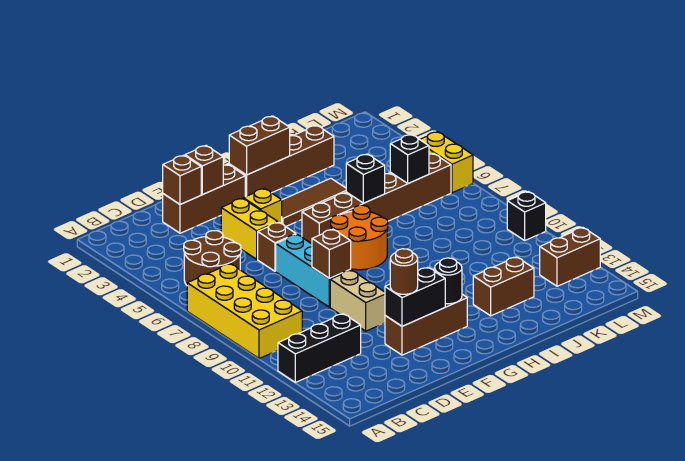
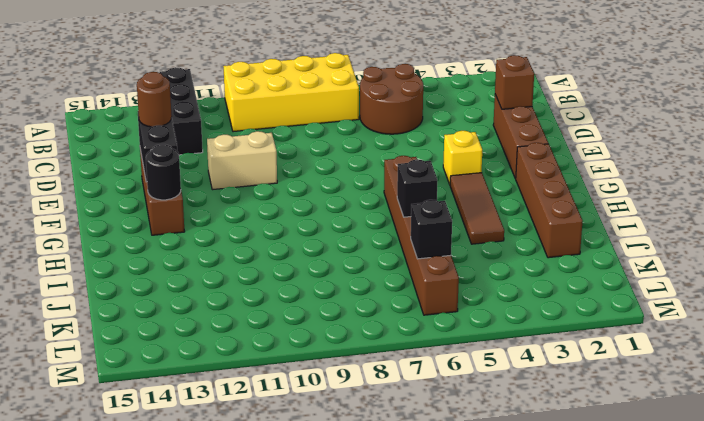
none -> yellow 1x2 brick [221,198,278,259]
none -> brown 1x1 brick [258,222,296,271]
none -> cyan 1x3 brick [276,234,351,307]

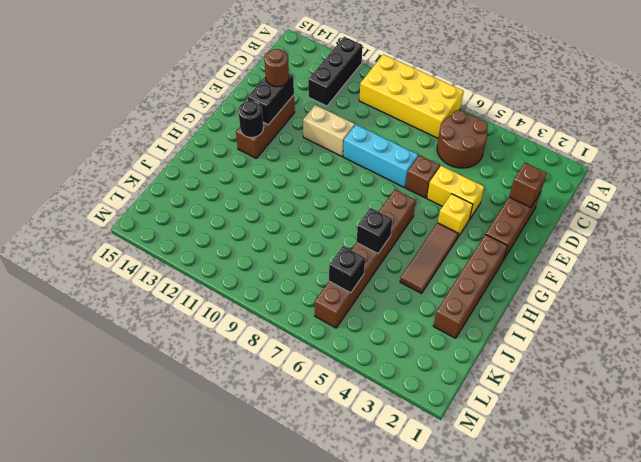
none -> orange 2x2 round brick [331,205,388,270]
none -> brown 1x2 brick [473,257,534,316]
none -> brown 1x2 brick [540,228,600,286]

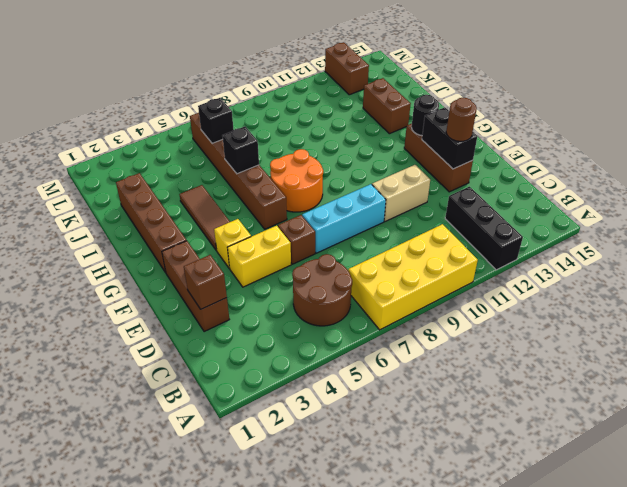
none -> yellow 1x2 brick [420,132,473,193]
none -> black 1x1 brick [507,192,546,240]
none -> brown 1x1 brick [185,146,223,195]

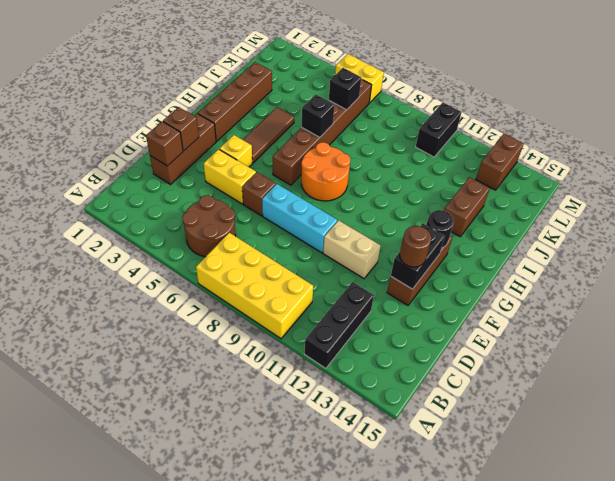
black 1x2 brick [416,102,461,157] -> black 1x1 brick [507,192,546,240]
none -> brown 1x1 brick [312,229,351,278]
none -> brown 1x2 brick [229,116,290,175]

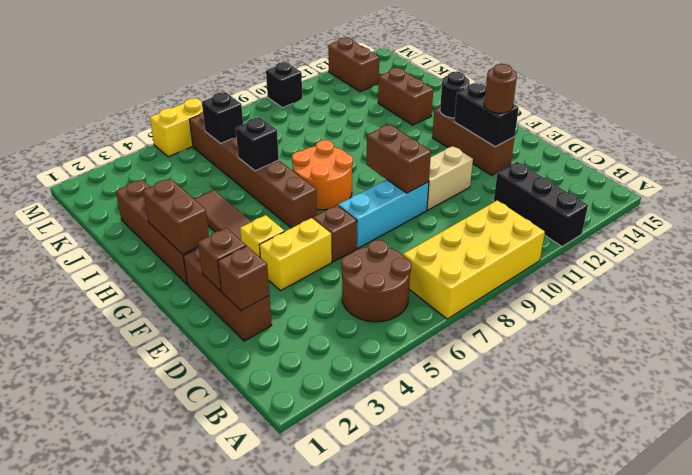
brown 1x2 brick [367,124,431,193] -> brown 1x1 brick [312,229,351,278]

